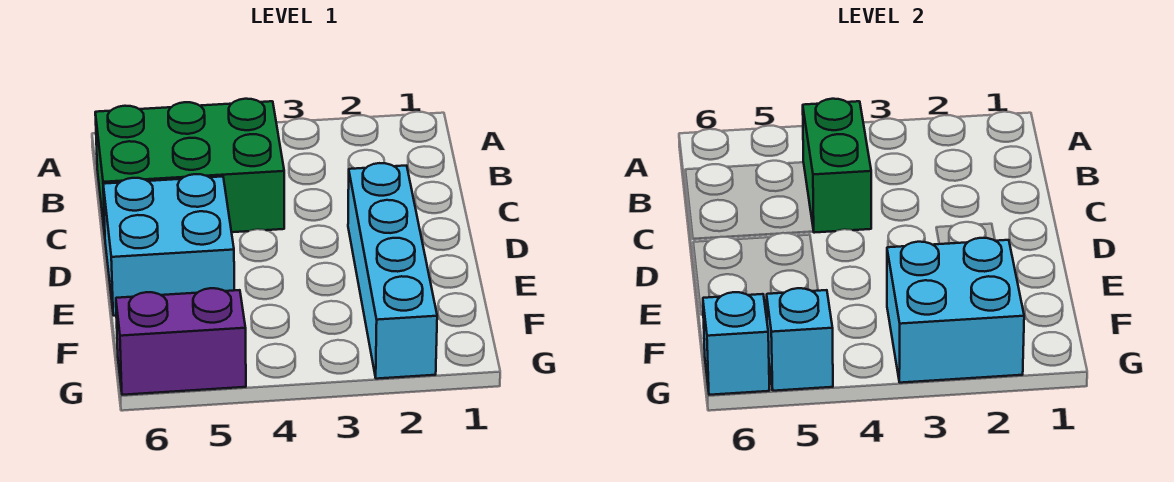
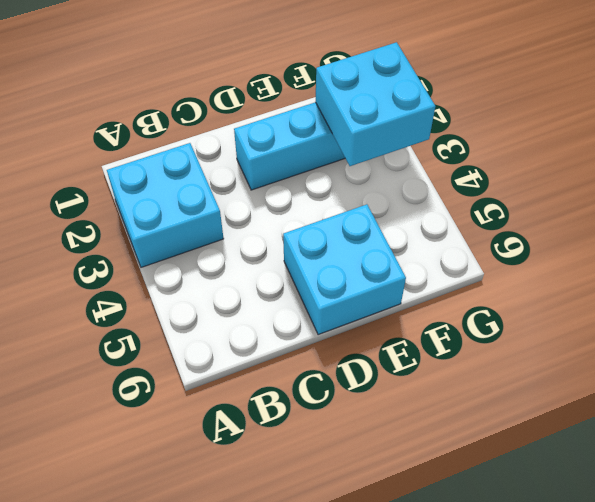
cyan 2x2 brick [107,143,224,267] -> none
none -> green 2x3 brick [95,99,284,235]
none -> purple 1x2 brick [116,288,246,395]

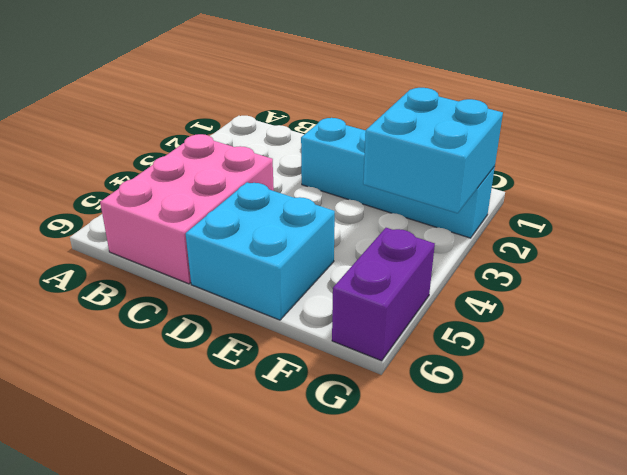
pink 2x3 brick [100,134,274,284] -> green 2x3 brick [95,99,284,235]
none -> green 1x2 brick [803,99,871,233]
none -> cyan 1x1 brick [767,288,833,391]

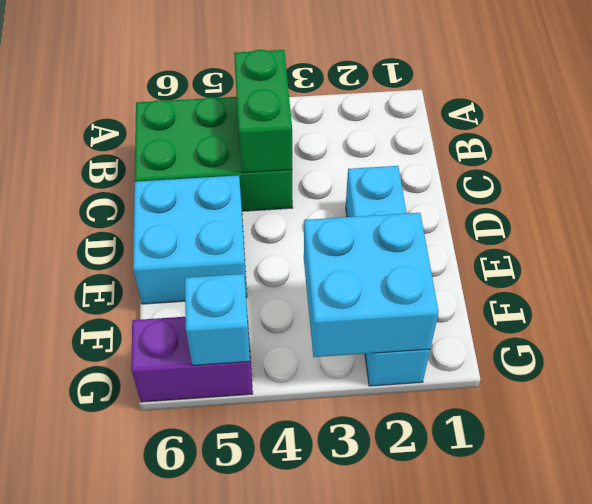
none -> cyan 1x1 brick [703,292,769,395]

